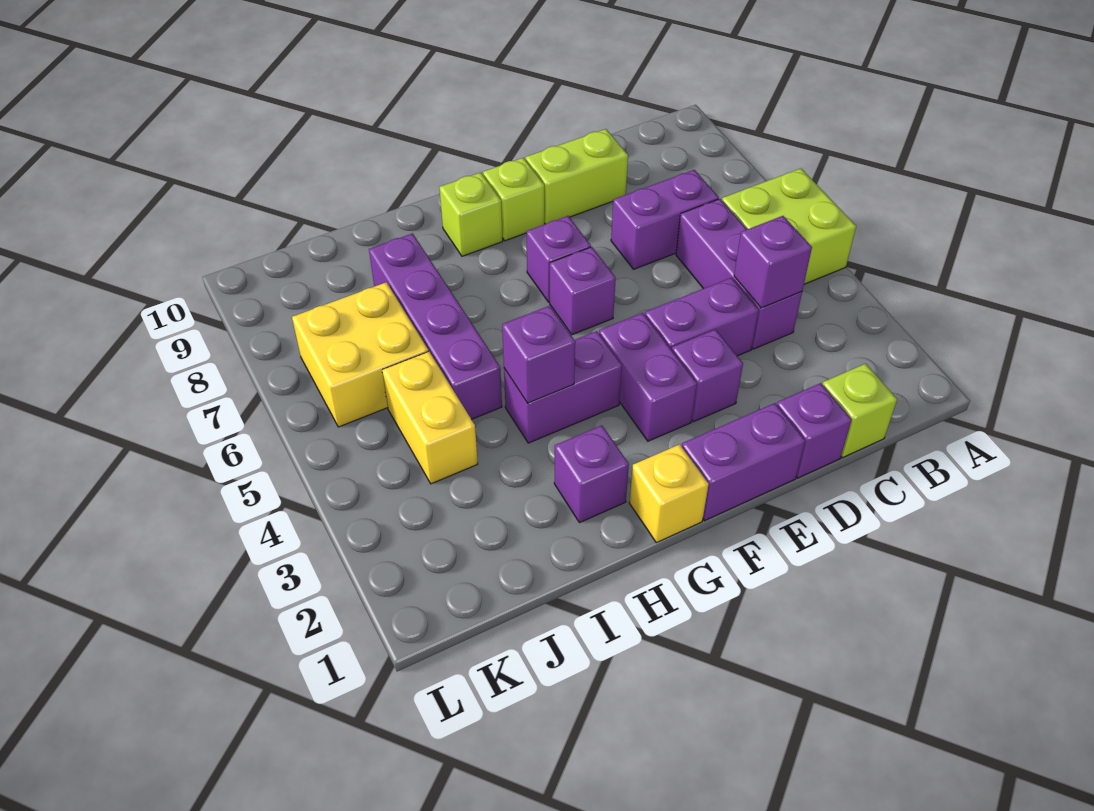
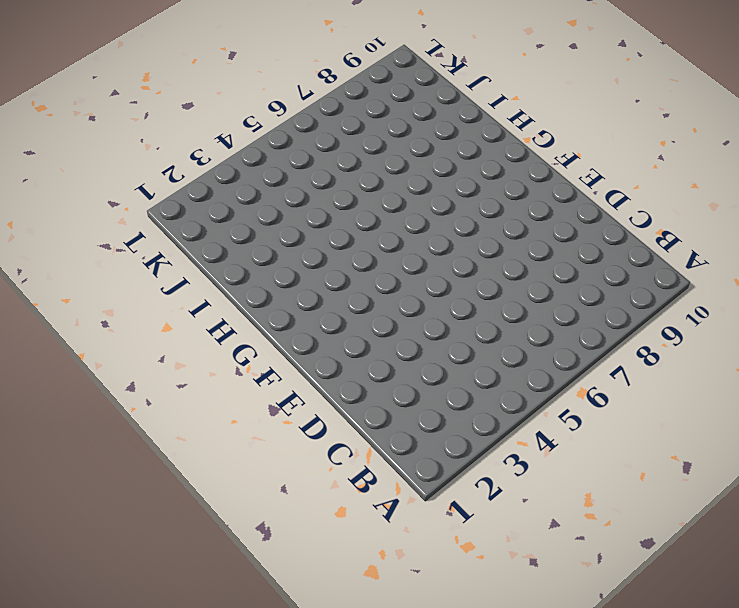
none -> lime 2x2 brick [722,168,856,284]
none -> lime 1x1 brick [822,364,897,458]
none -> purple 1x3 brick [676,199,802,349]

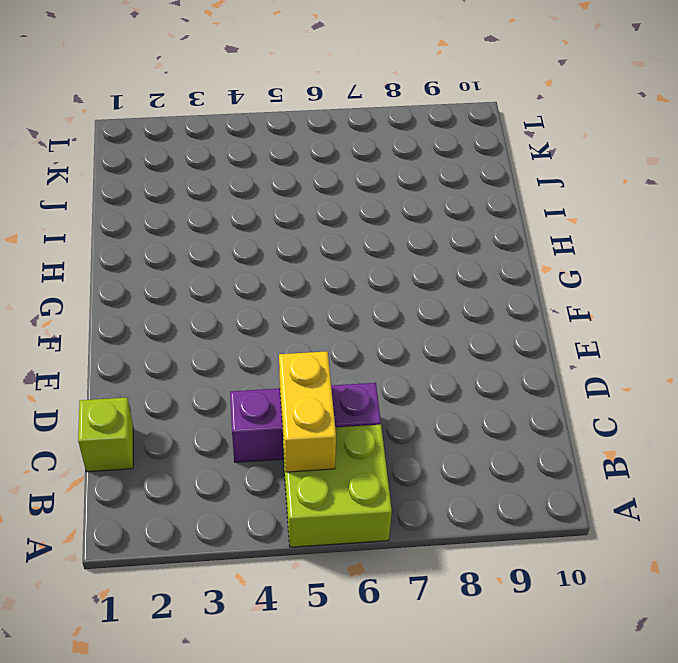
yellow 1x2 brick [279,351,336,472] -> yellow 1x2 brick turned to [382,352,478,484]
none -> purple 1x2 brick [611,170,719,269]
none -> purple 1x1 brick [777,383,852,478]
none -> purple 1x2 brick [645,278,759,356]

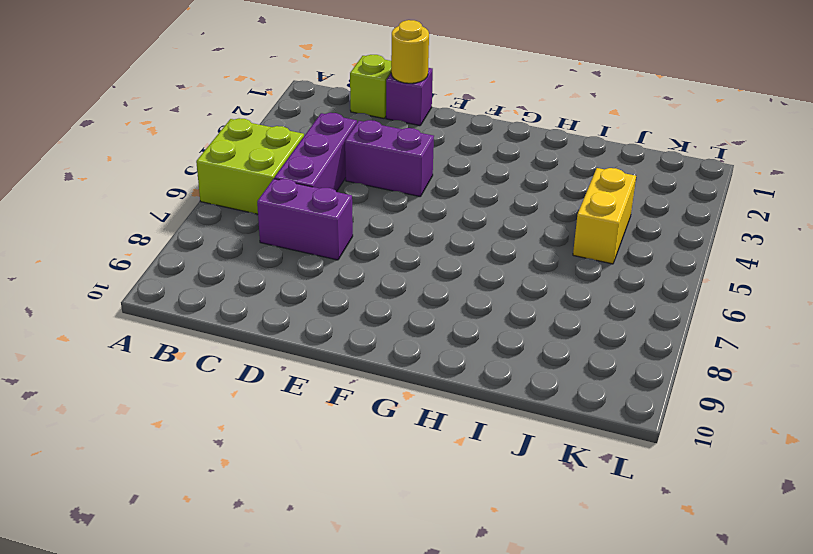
yellow 1x1 round brick [391,20,429,83] -> none
none -> lime 1x2 brick [525,129,628,224]
none -> purple 1x2 brick [682,403,805,521]
none -> purple 1x1 brick [672,329,743,422]

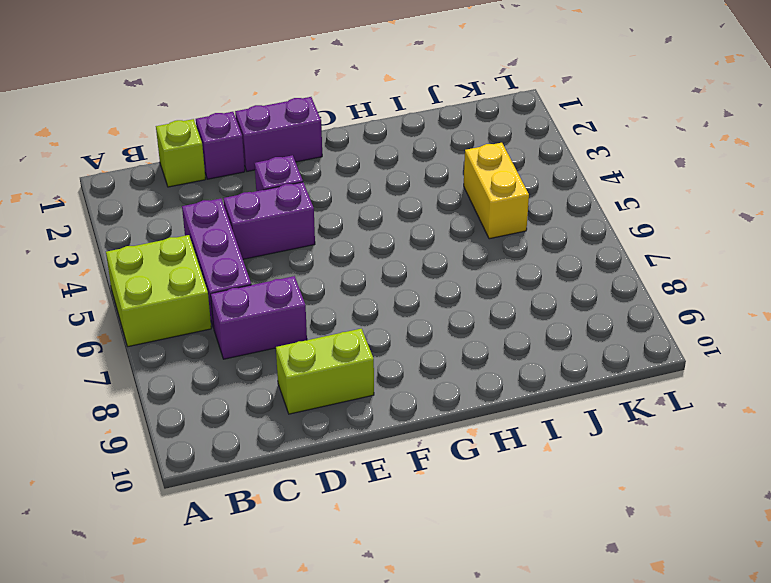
none -> purple 1x2 brick [599,313,697,441]
none -> purple 1x1 brick [550,247,616,335]
none -> purple 1x1 brick [526,216,591,302]

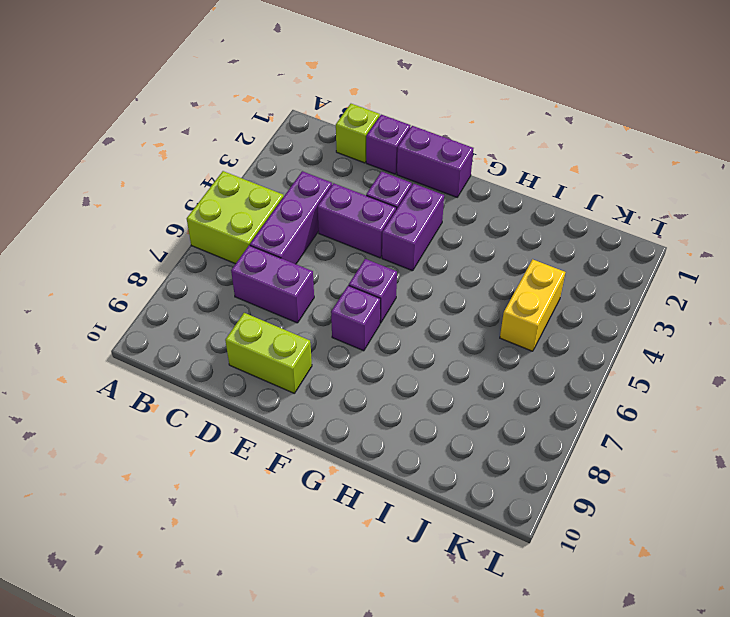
none -> lime 1x1 brick [483,158,544,241]
none -> yellow 1x1 brick [629,444,709,543]
none -> purple 1x2 brick [504,331,622,443]

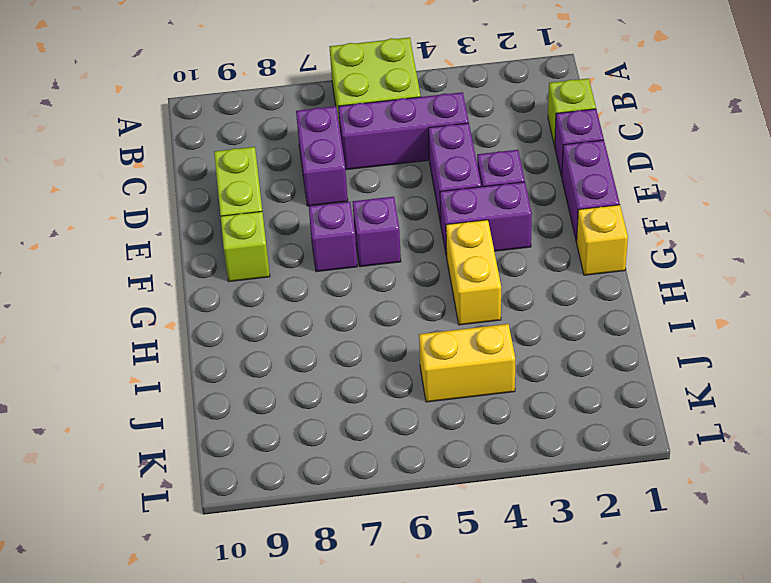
yellow 1x2 brick [446,220,501,325] -> purple 1x2 brick [504,331,622,443]
none -> lime 1x1 brick [439,172,503,256]
none -> purple 1x1 brick [554,425,629,523]
none -> purple 1x4 brick [369,233,502,419]

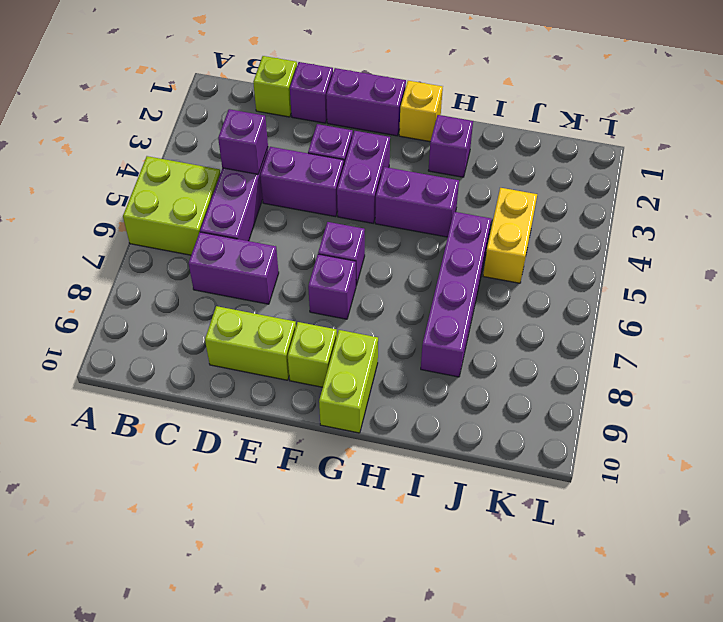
lime 1x2 brick [319,330,378,433] -> lime 1x1 brick [439,172,503,256]
none -> yellow 2x2 brick [292,282,428,427]
none -> purple 1x1 brick [502,306,575,403]

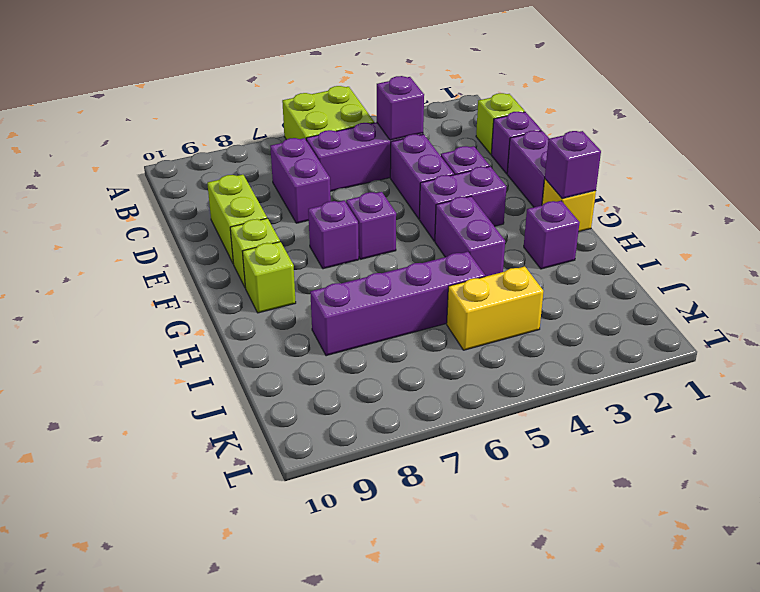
purple 1x1 brick [545,131,601,199] -> purple 1x1 brick moved to [502,306,575,403]
none -> yellow 2x2 brick [292,282,428,427]

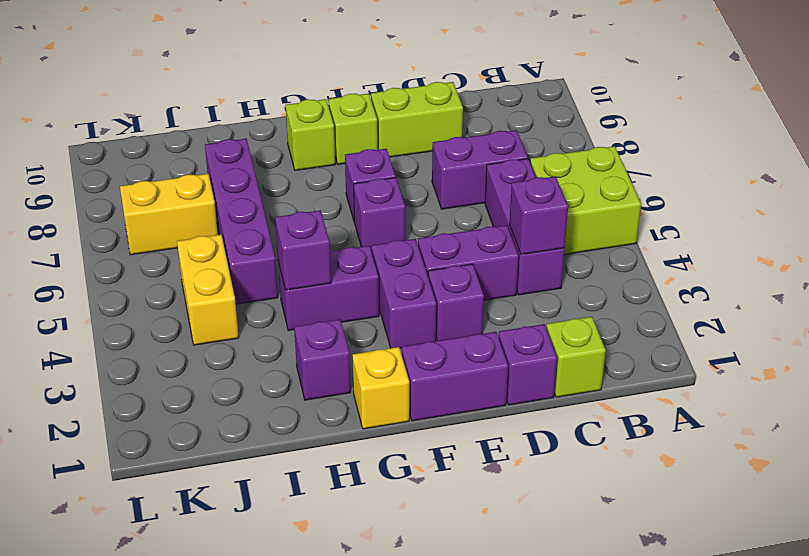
yellow 1x2 brick [120,174,218,255] -> yellow 2x2 brick [292,282,428,427]

